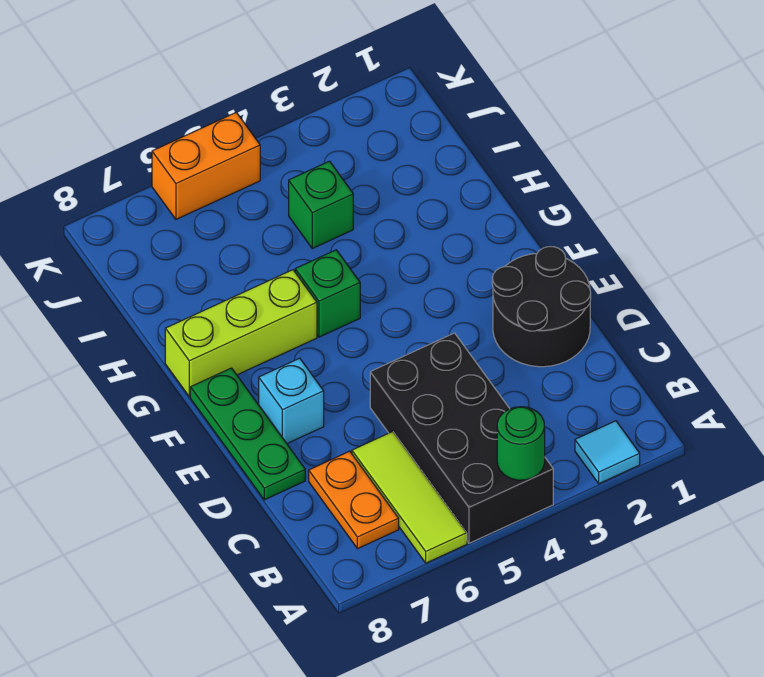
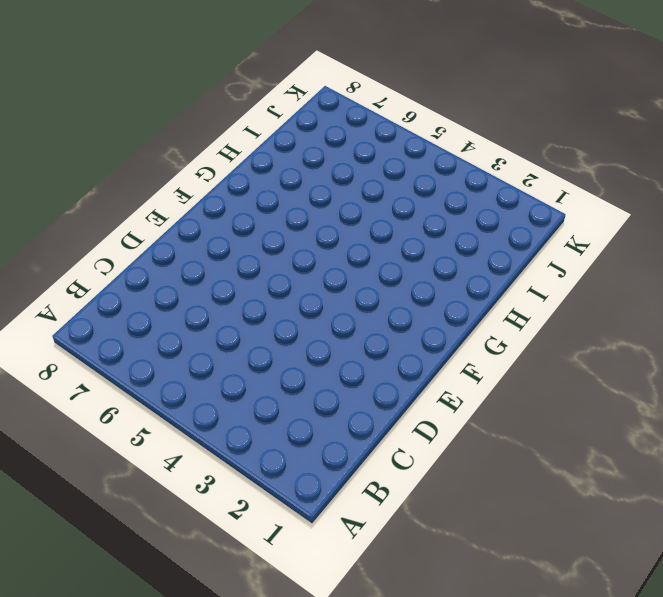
none -> cyan 1x1 tile [575,421,640,484]
none -> black 2x4 brick [370,333,553,543]
none -> lime 1x3 tile [352,432,467,563]

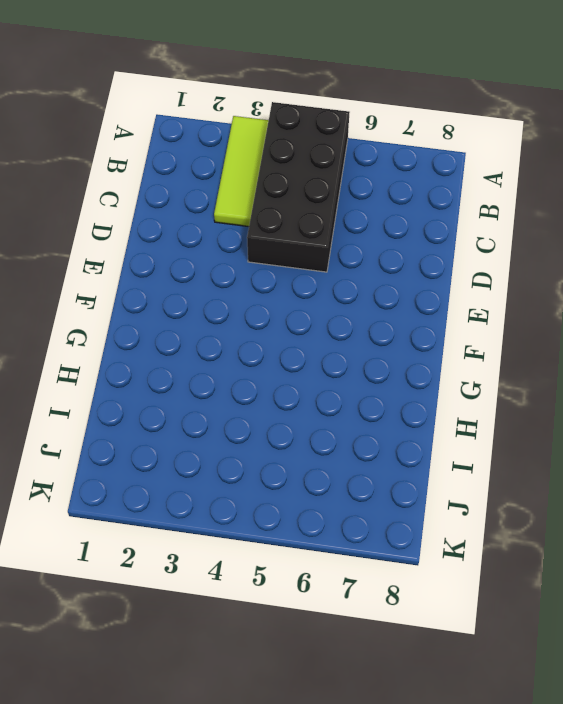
lime 1x3 tile [214,116,268,227] -> lime 1x3 tile moved to [352,432,467,563]
none -> cyan 1x1 tile [575,421,640,484]
none -> orange 1x2 plate [309,451,399,549]
none -> black 2x2 round brick [492,247,591,367]

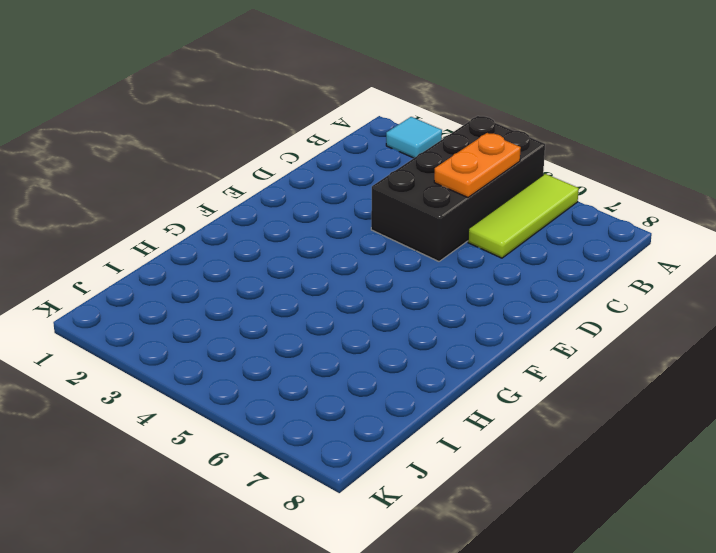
orange 1x2 plate [434,133,521,197] -> orange 1x2 plate moved to [309,451,399,549]
none -> black 2x2 round brick [492,247,591,367]
none -> green 1x3 plate [190,368,305,500]
none -> cyan 1x1 brick [259,358,324,443]

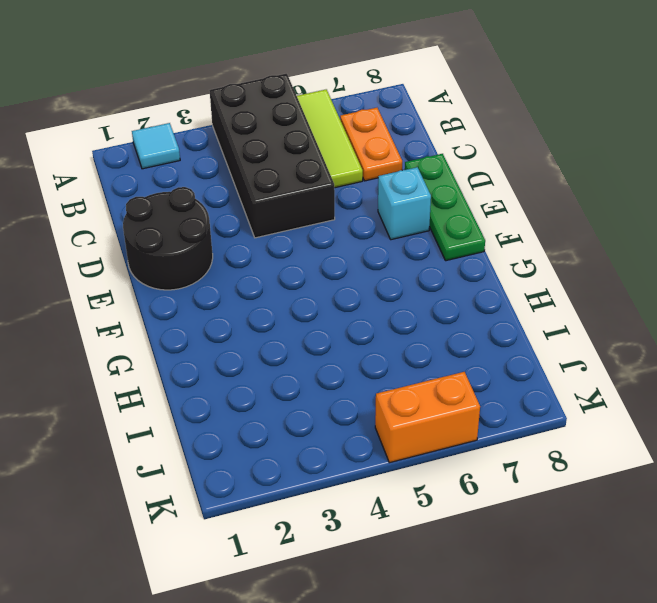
none -> green 1x1 brick [295,250,360,337]
none -> lime 1x3 brick [165,270,317,397]
none -> green 1x1 brick [289,161,353,248]

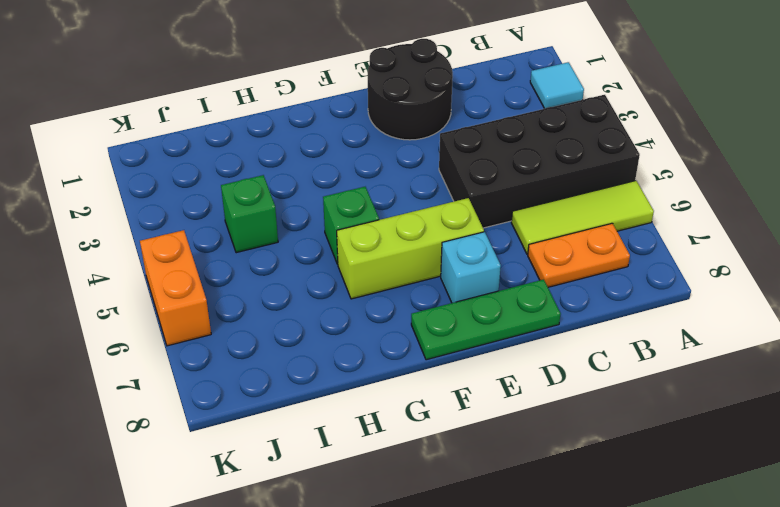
lime 1x3 brick [337,198,484,299] -> lime 1x3 brick turned to [165,270,317,397]
none -> green 1x1 round brick [497,407,545,480]

